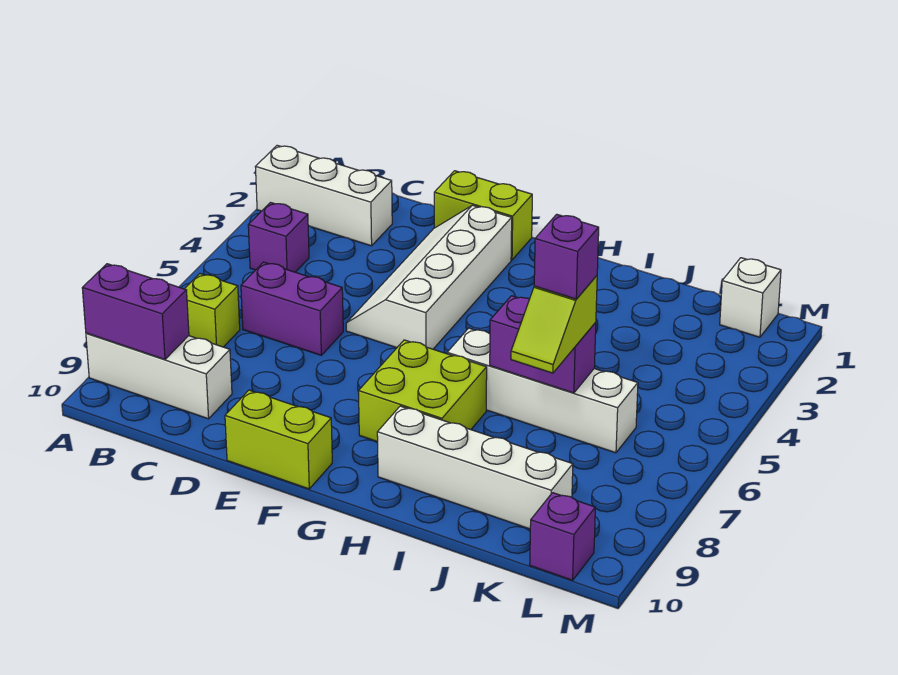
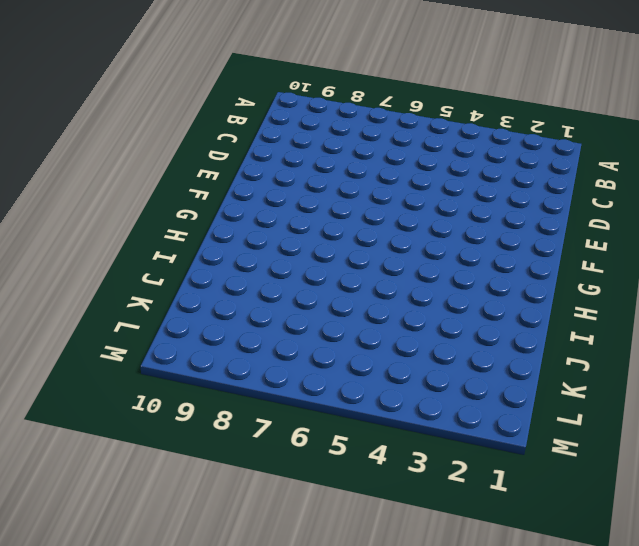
none -> white 1x3 brick [256,145,392,246]
none -> white 1x3 brick [86,333,232,419]
none -> purple 1x1 brick [248,203,309,272]

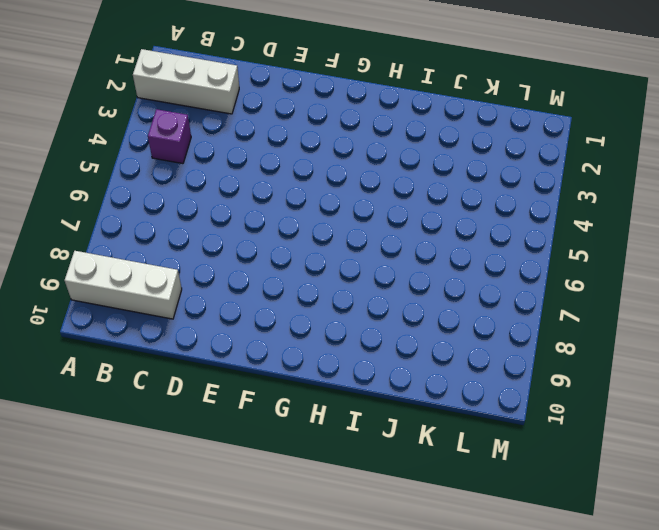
none -> lime 1x1 brick [185,274,240,347]
none -> purple 1x2 brick [241,262,343,355]
none -> lime 1x2 brick [434,171,532,260]

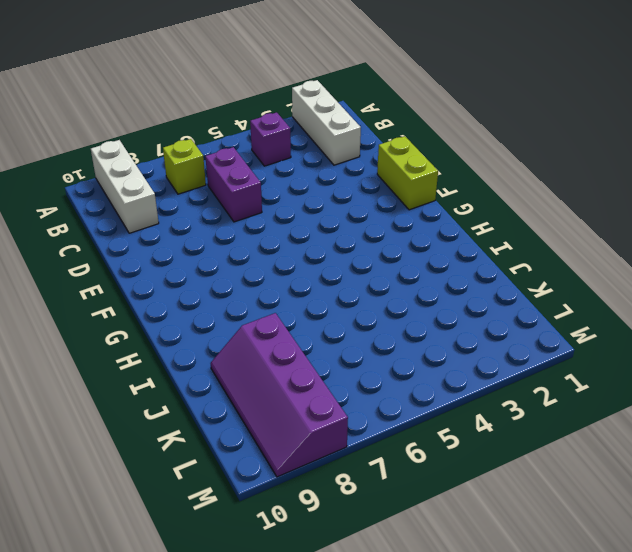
purple 2x4 slope [211,313,348,477] -> white 1x4 brick [377,406,573,529]
none -> white 2x4 slope [346,205,512,349]
none -> lime 1x2 brick [225,390,332,489]
none -> lime 2x2 brick [359,340,487,442]

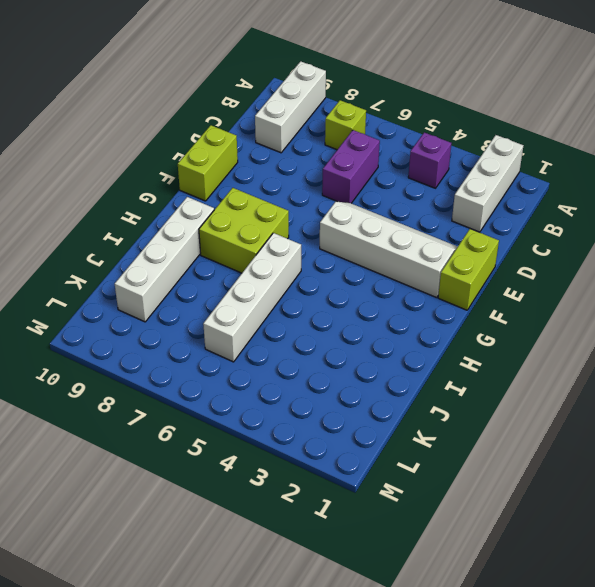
none -> white 1x1 brick [720,258,781,337]
none -> purple 1x1 brick [530,493,595,580]
none -> purple 1x2 brick [82,264,189,359]

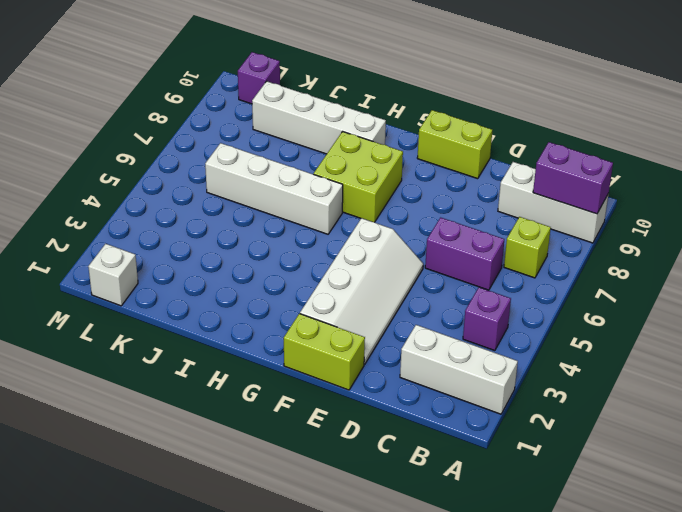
none -> purple 1x2 brick [490,296,596,393]
none -> lime 1x2 slope [511,276,597,373]
none -> purple 1x1 brick [534,214,599,299]

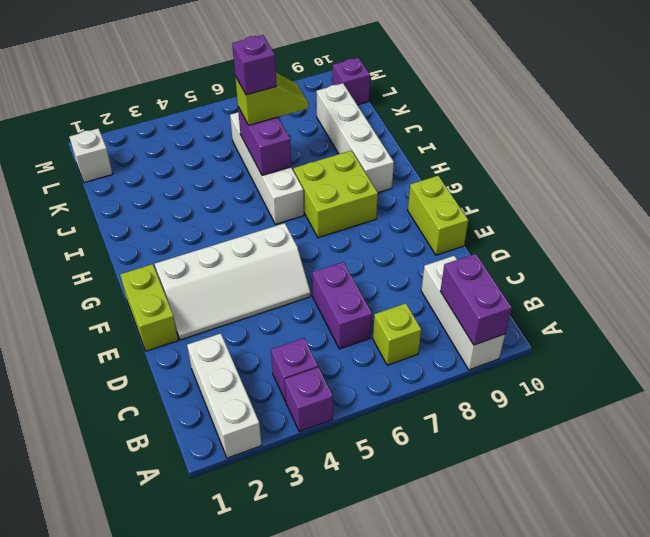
purple 1x1 brick [285,367,333,432] -> none

